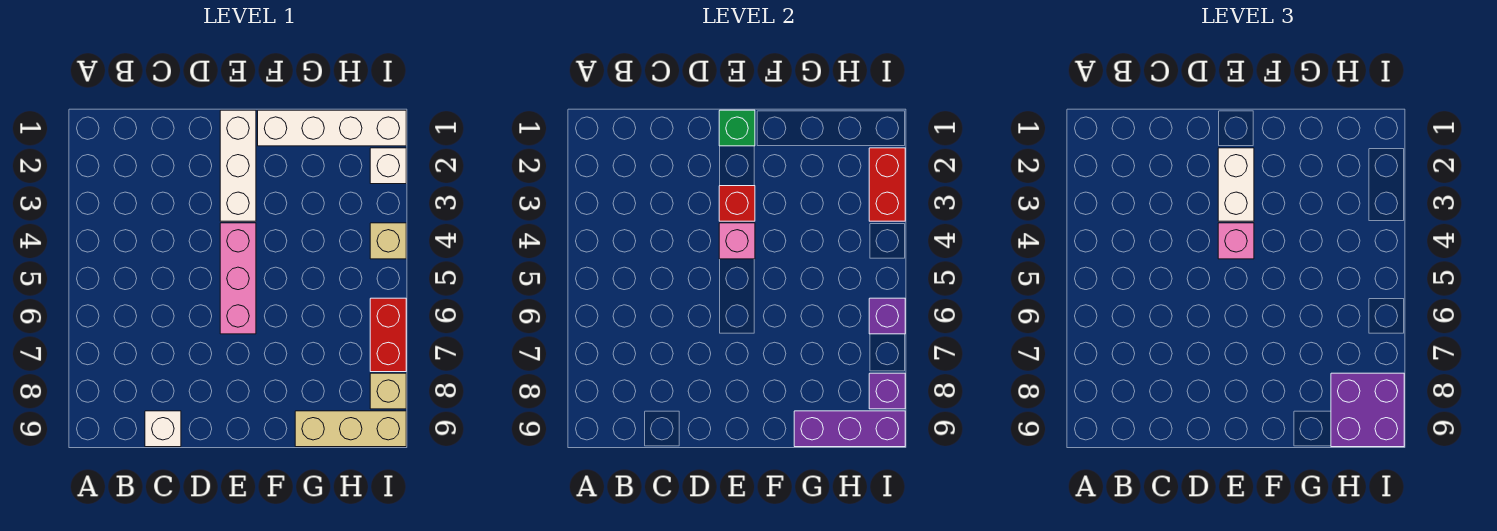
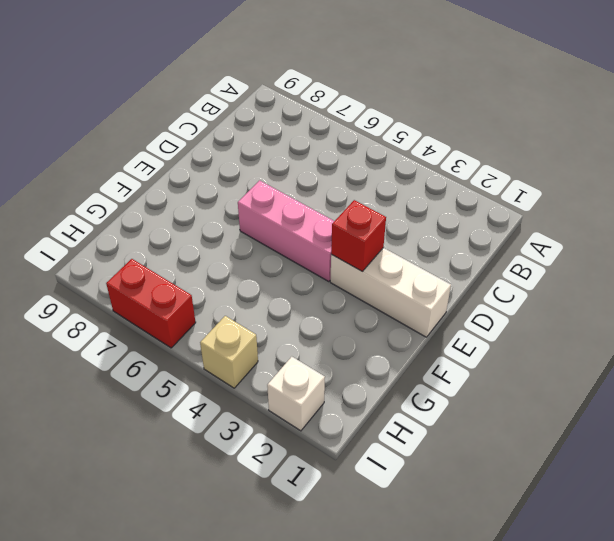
none -> white 1x1 brick [145,411,181,447]
none -> white 1x4 brick [258,110,406,146]
none -> tan 1x3 brick [295,411,406,447]

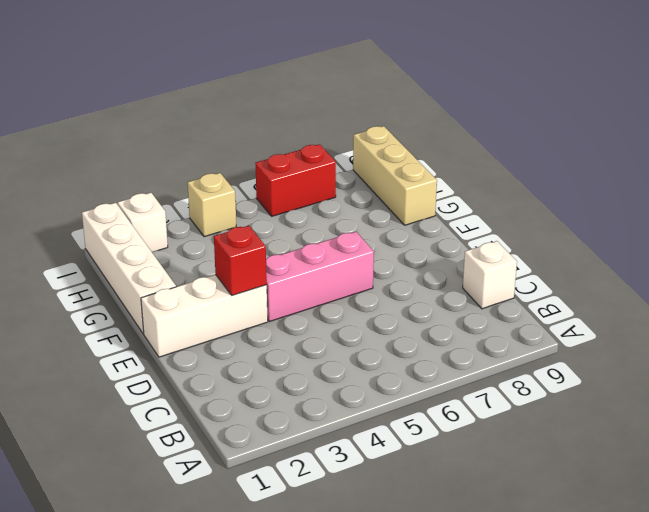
none -> tan 1x1 brick [370,373,406,409]
none -> green 1x1 brick [719,110,755,146]
none -> pink 1x1 brick [719,223,755,259]

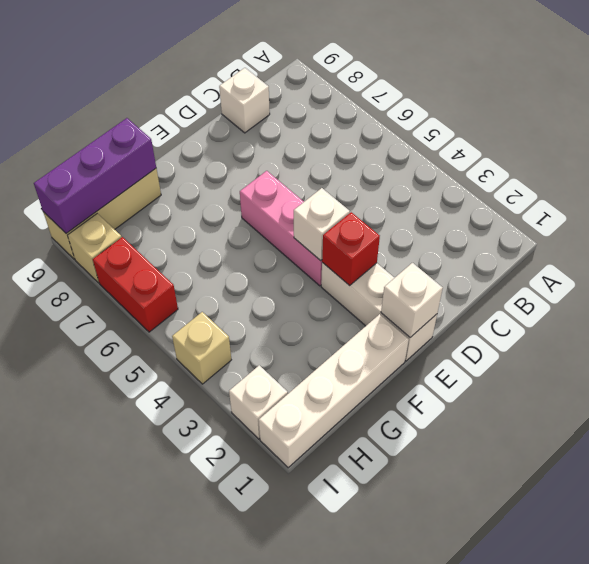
white 1x1 brick [381,263,443,337] -> green 1x1 brick [719,110,755,146]
white 1x1 brick [294,188,350,261] -> pink 1x1 brick [719,223,755,259]
none -> red 1x2 brick [869,148,905,221]
none -> purple 1x1 brick [869,298,905,334]
none -> purple 1x1 brick [869,373,905,409]

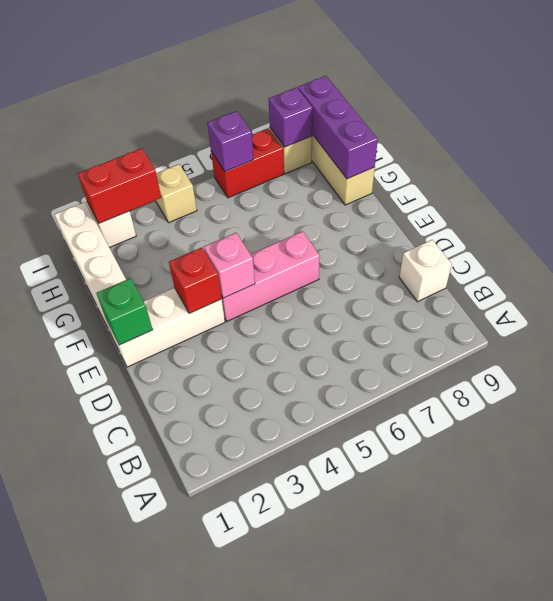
none -> white 1x2 brick [1218,148,1254,221]
none -> pink 1x1 brick [1218,223,1254,259]
none -> purple 2x2 brick [1331,373,1404,447]

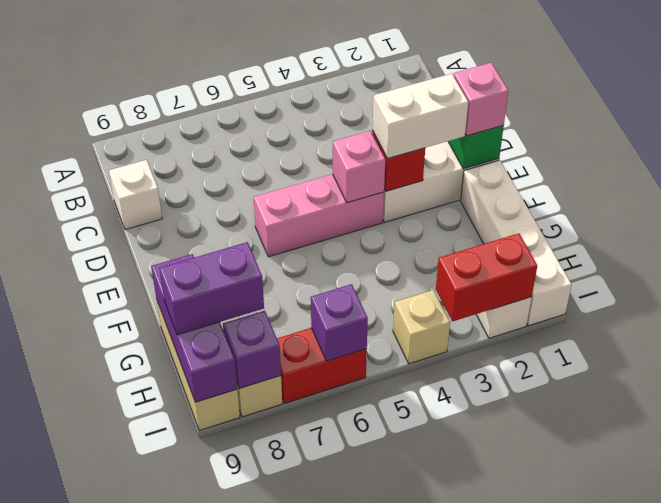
pink 1x1 brick [454,63,508,136] -> pink 1x1 brick moved to [1218,223,1254,259]
purple 1x2 brick [159,242,264,335] -> purple 2x2 brick [1331,373,1404,447]

